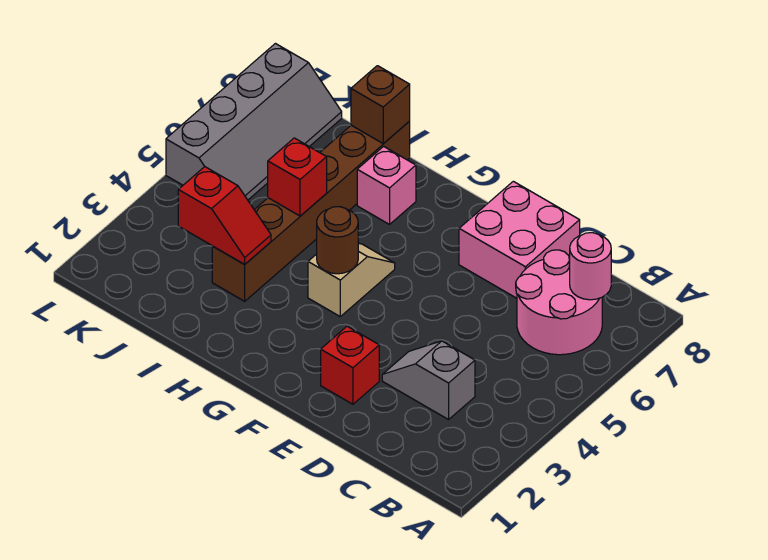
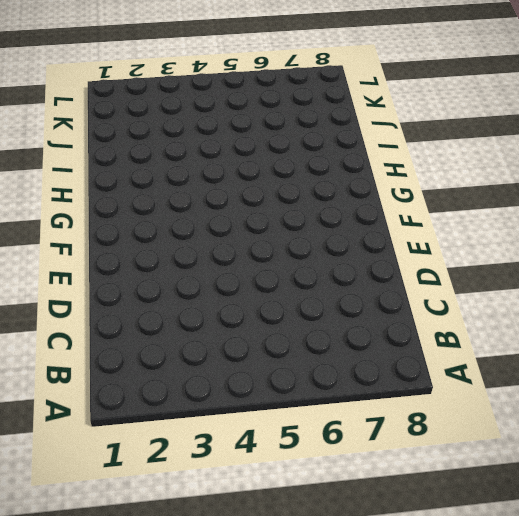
none -> pink 2x2 round brick [516,250,602,355]
none -> grey 1x2 slope [382,341,475,419]
none -> pink 2x2 brick [459,181,580,298]

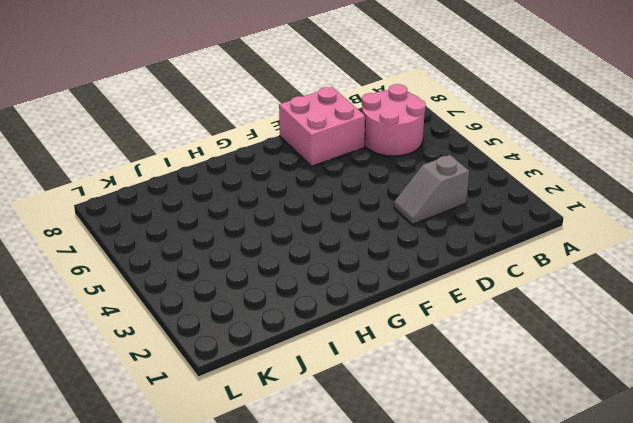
none -> red 1x1 brick [321,326,379,404]
none -> tan 1x2 slope [308,243,395,316]
none -> pink 1x1 brick [357,146,416,224]

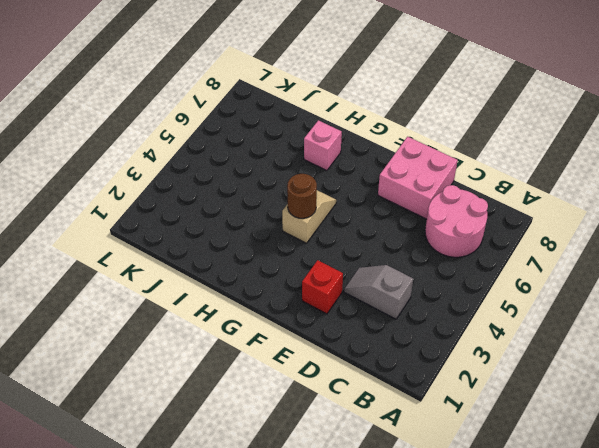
none -> brown 1x6 brick [212,121,410,301]
none -> grey 2x4 slope [166,44,342,200]
none -> pink 1x1 round brick [570,233,611,300]

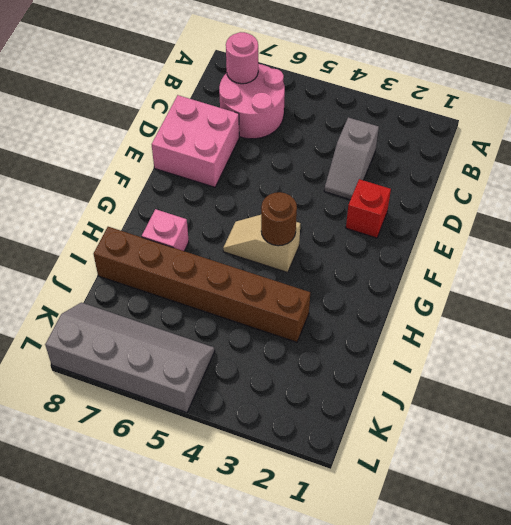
none -> red 1x2 slope [178,167,271,264]
none -> red 1x1 brick [268,138,327,216]
none -> brown 1x1 brick [351,66,410,144]

